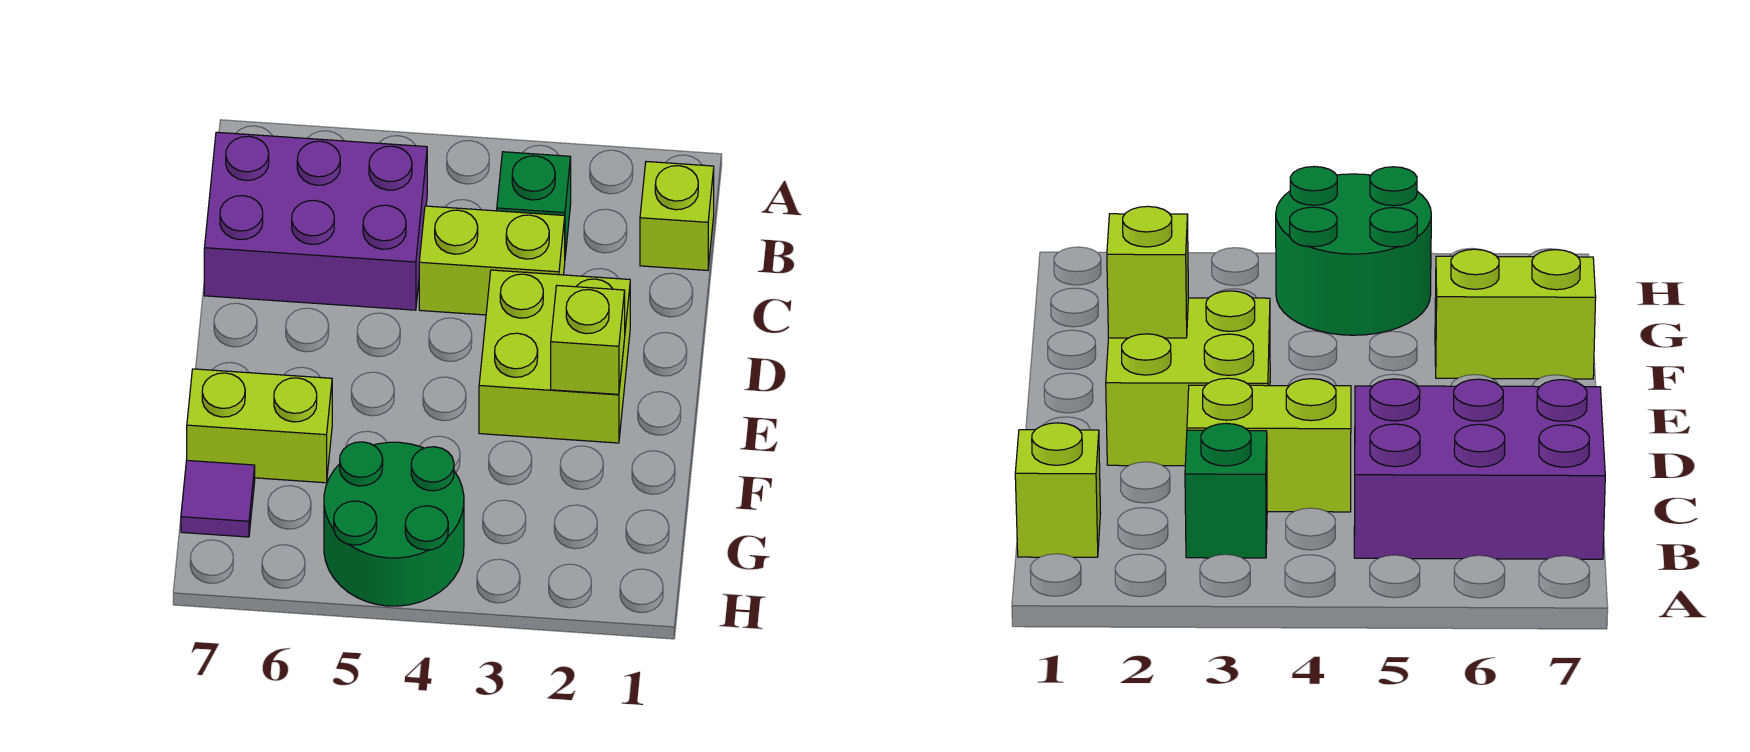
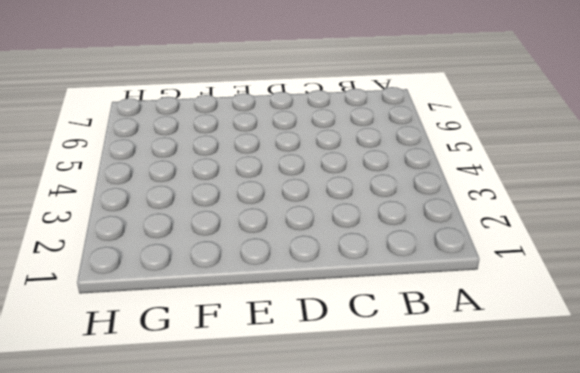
none -> lime 1x1 brick [640,162,714,270]
none -> green 1x1 brick [497,152,571,256]

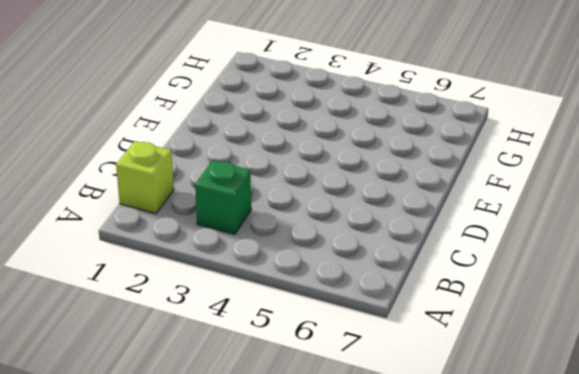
none -> purple 2x3 brick [204,132,427,310]
none -> lime 1x2 brick [419,206,565,315]

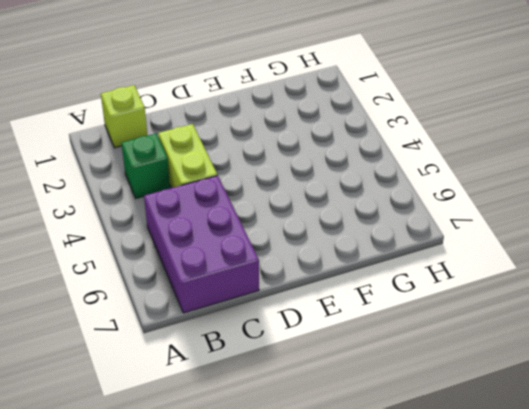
none -> lime 2x2 brick [479,270,630,443]
none -> lime 1x2 brick [187,369,332,483]

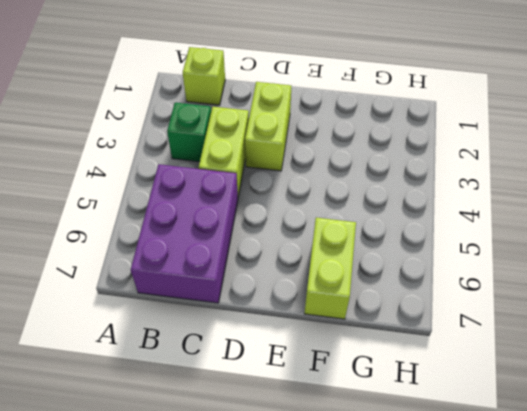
lime 1x2 brick [245,82,291,171] -> lime 2x2 brick [479,270,630,443]
none -> green 2x2 round brick [324,442,464,606]
none -> purple 1x1 tile [181,460,255,537]

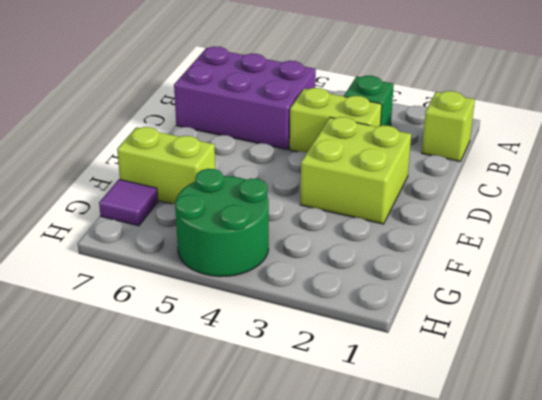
none -> lime 1x1 brick [551,285,625,394]

